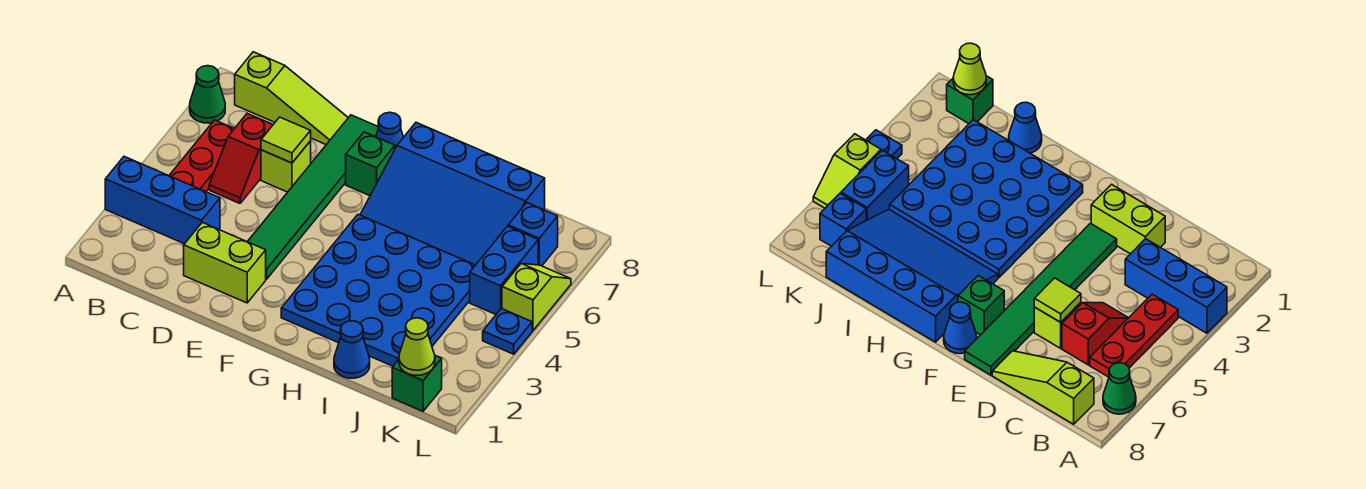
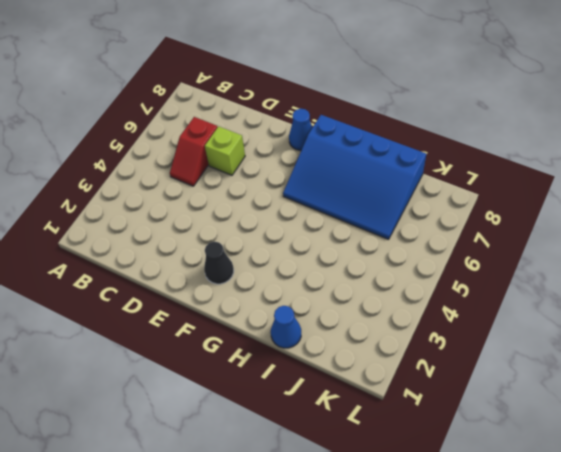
black 1x1 cone [204,242,234,284] -> none
none -> blue 1x3 brick [105,157,220,244]
none -> green 1x1 cone [190,66,225,123]
none -> red 1x3 plate [169,120,234,192]

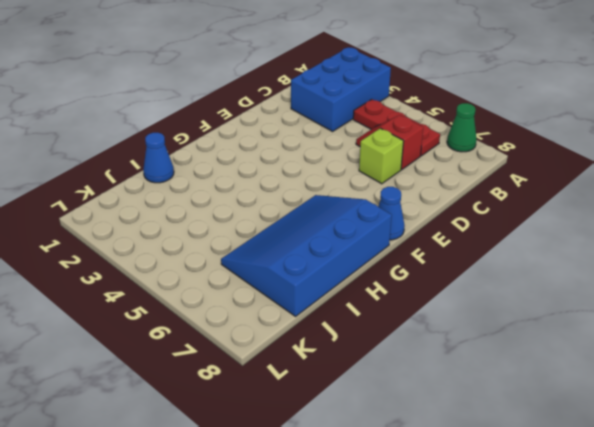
blue 2x3 brick [291,47,391,131] -> blue 1x3 brick [105,157,220,244]
none -> lime 1x3 slope [235,52,348,145]
none -> lime 1x2 brick [184,222,266,303]
none -> green 1x6 tile [247,115,379,279]

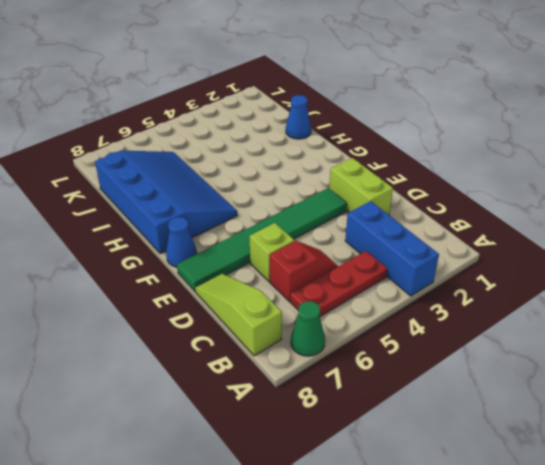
none -> green 1x1 brick [346,132,395,196]
none -> blue 4x4 plate [281,214,475,366]
none -> green 1x1 brick [392,356,442,411]

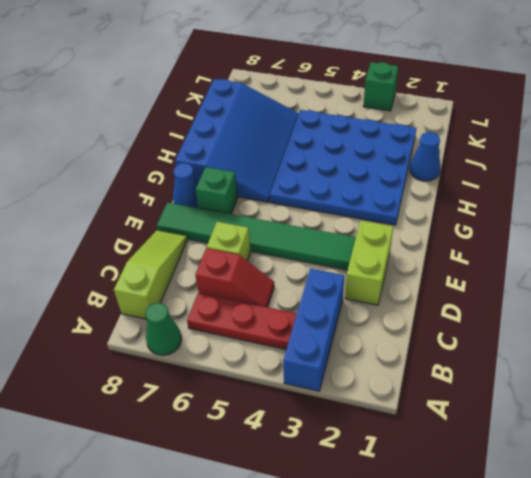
green 1x1 brick [363,62,398,111] -> green 1x1 brick moved to [392,356,442,411]
none -> blue 1x2 brick [470,226,538,314]
none -> blue 1x1 brick [508,203,558,266]
none -> blue 1x1 plate [483,309,532,354]

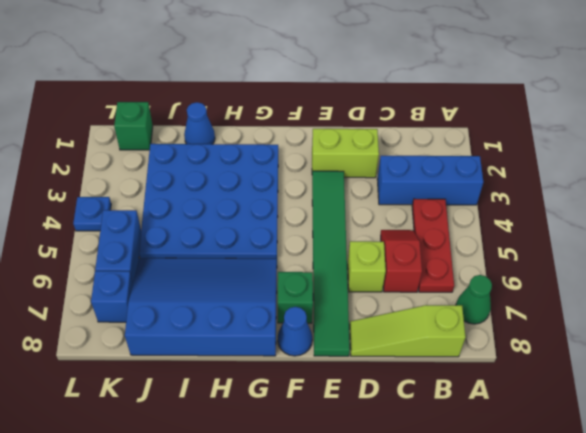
none -> lime 1x2 slope [502,263,571,330]
none -> lime 1x1 tile [261,117,311,163]
none -> lime 1x1 cone [399,318,435,375]

